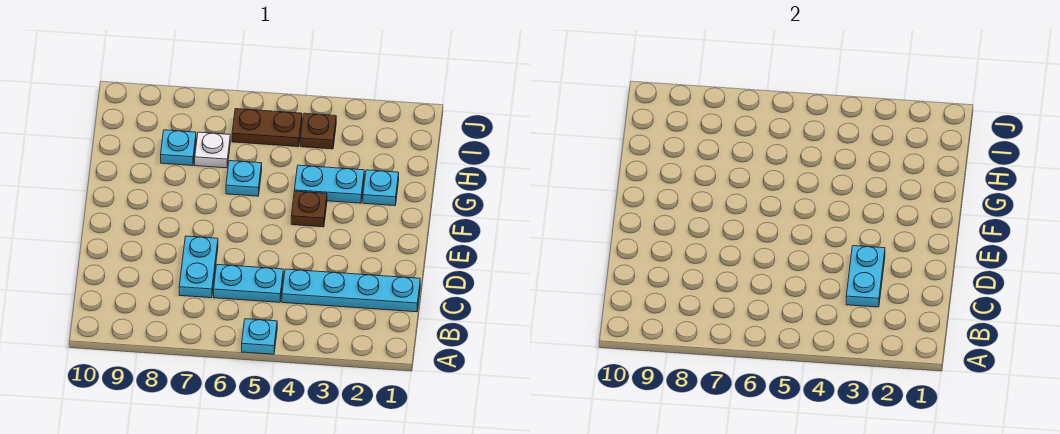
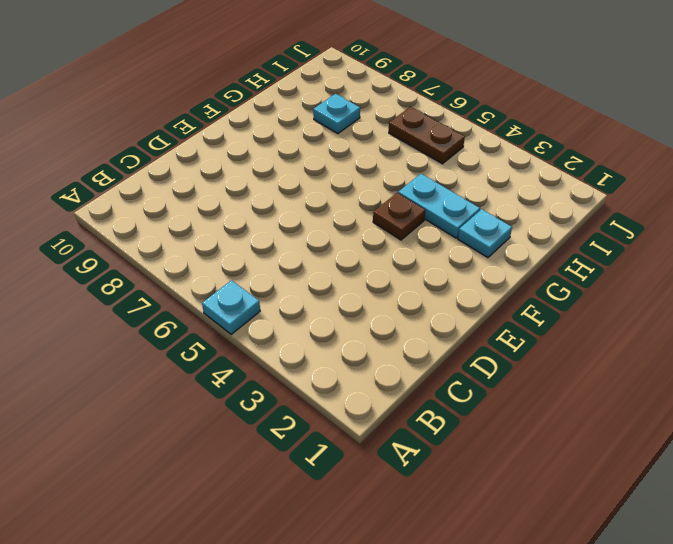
none -> cyan 1x4 plate [282,269,420,312]
none -> cyan 1x2 plate [214,265,283,302]
none -> cyan 1x2 plate [179,236,218,298]

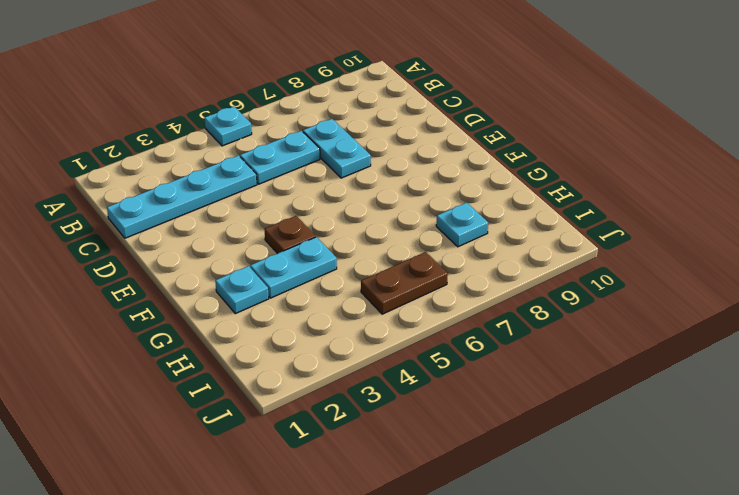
none -> cyan 1x1 plate [226,161,262,196]
none -> white 1x1 plate [195,132,230,168]
none -> brown 1x1 plate [301,113,336,149]

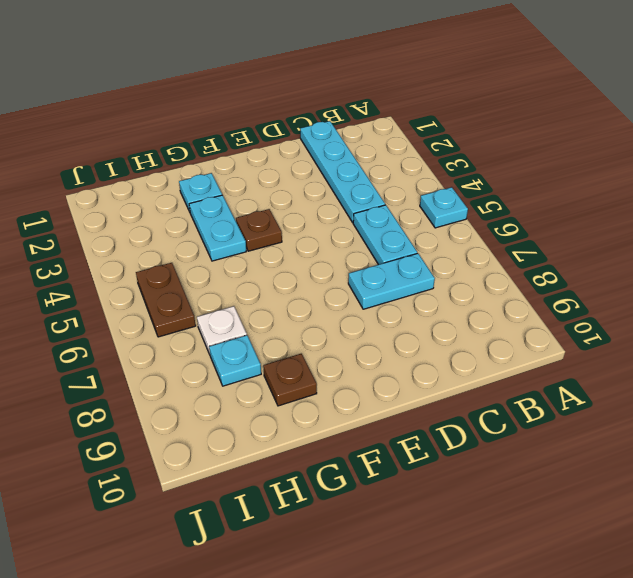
brown 1x1 plate [263,354,317,406] -> brown 1x1 plate moved to [301,113,336,149]
none -> cyan 1x1 plate [226,161,262,196]
none -> cyan 1x2 plate [846,246,885,307]

